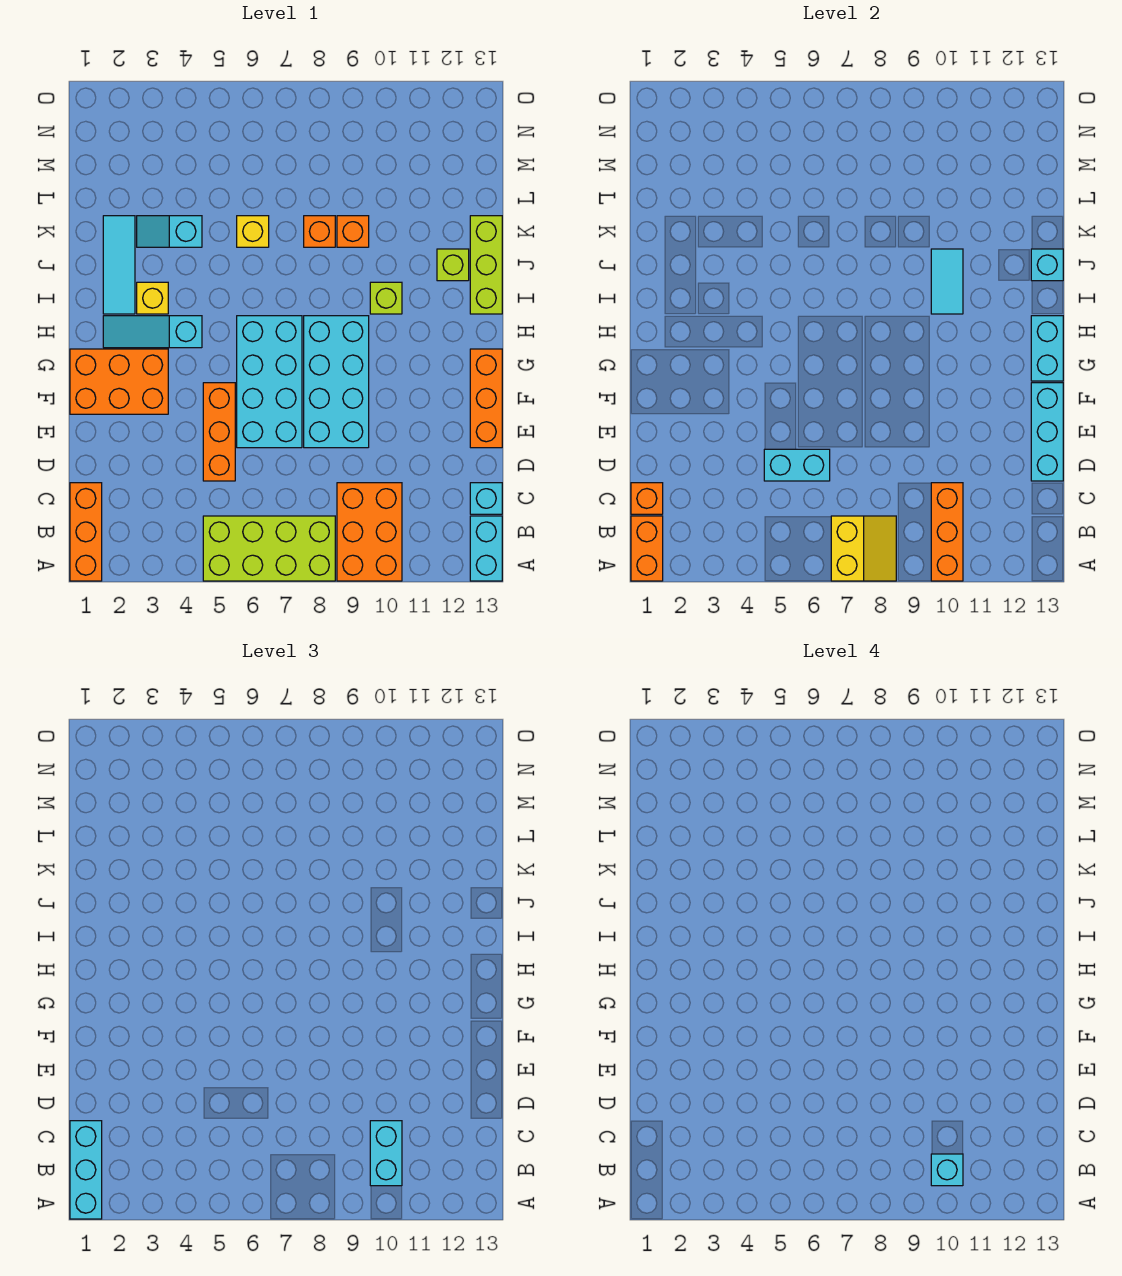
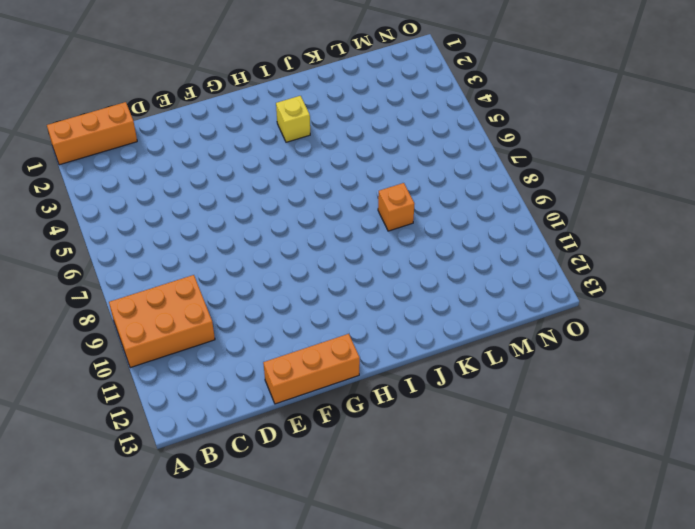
none -> lime 2x4 brick [203,516,335,581]
none -> cyan 1x2 brick [470,516,502,581]
none -> cyan 1x1 brick [470,483,502,514]
none -> orange 1x3 brick [203,383,235,481]

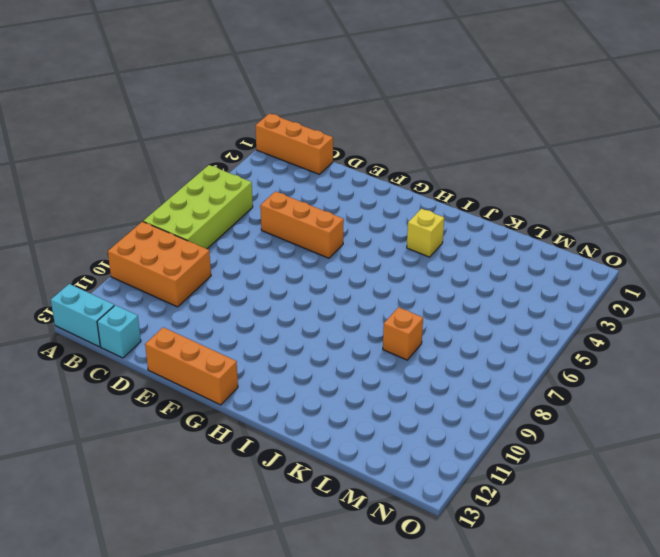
none -> cyan 2x4 brick [237,316,302,448]
none -> cyan 2x4 brick [304,316,369,448]
none -> orange 2x3 brick [70,349,168,414]
none -> cyan 1x3 slope [103,316,202,348]

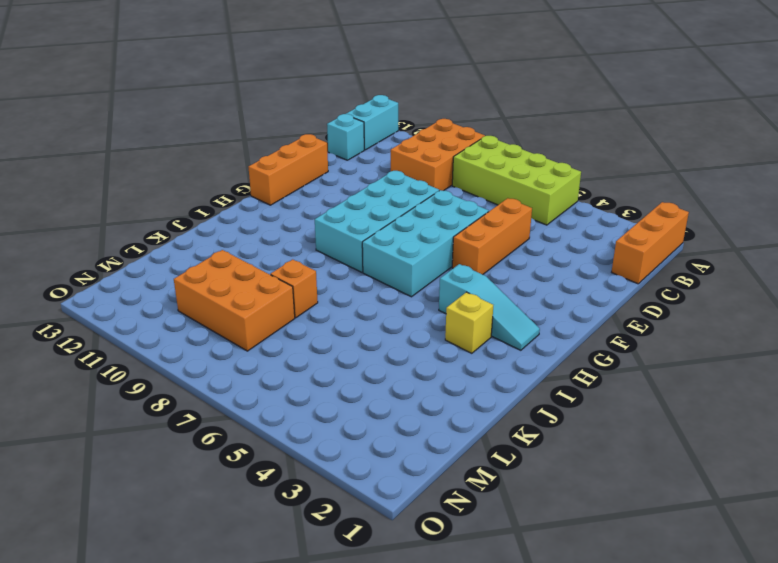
orange 2x3 brick [174,250,295,351] -> orange 2x3 brick moved to [70,349,168,414]
none -> cyan 1x3 tile [103,216,135,314]
none -> lime 1x1 brick [370,282,402,314]
none -> lime 1x3 brick [470,216,502,314]
none -> lime 1x1 brick [437,249,469,281]

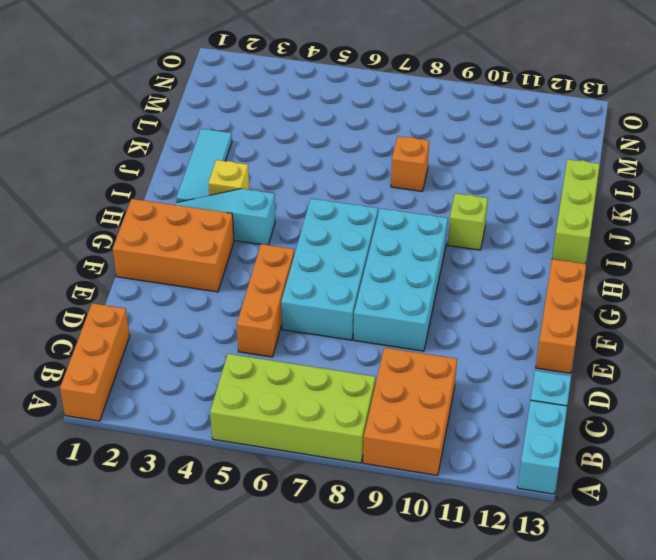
none -> lime 1x1 brick [437,249,469,281]
none -> cyan 1x2 slope [137,216,202,247]
none -> yellow 1x1 brick [237,216,269,247]
none -> orange 1x1 brick [337,216,369,247]

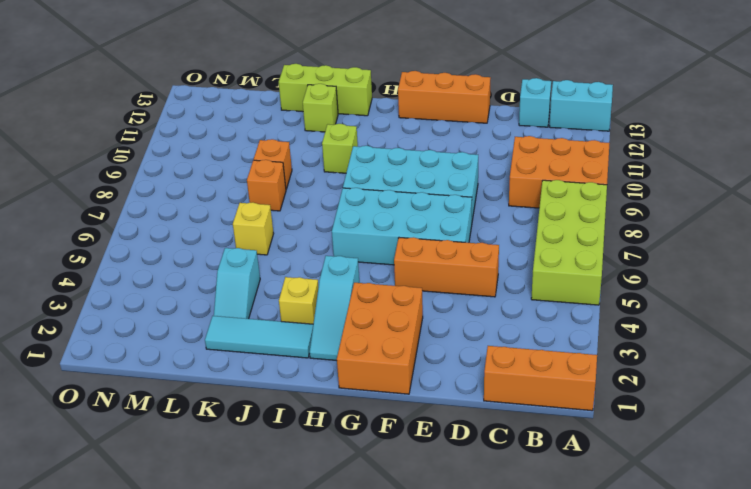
none -> orange 1x2 brick [631,516,663,581]
none -> yellow 2x2 slope [831,516,896,581]
none -> orange 1x3 brick [931,483,963,581]
none -> orange 1x1 brick [631,483,663,514]

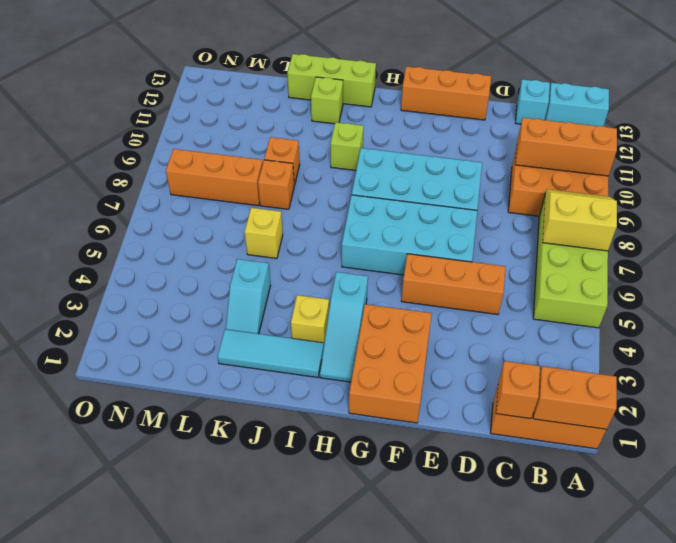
orange 1x3 brick [166,149,263,206] -> none
none -> cyan 1x2 brick [764,449,830,481]
none -> cyan 1x3 brick [1031,383,1063,481]
none -> cyan 1x2 brick [1031,316,1063,381]
none -> cyan 1x2 tile [931,249,963,314]

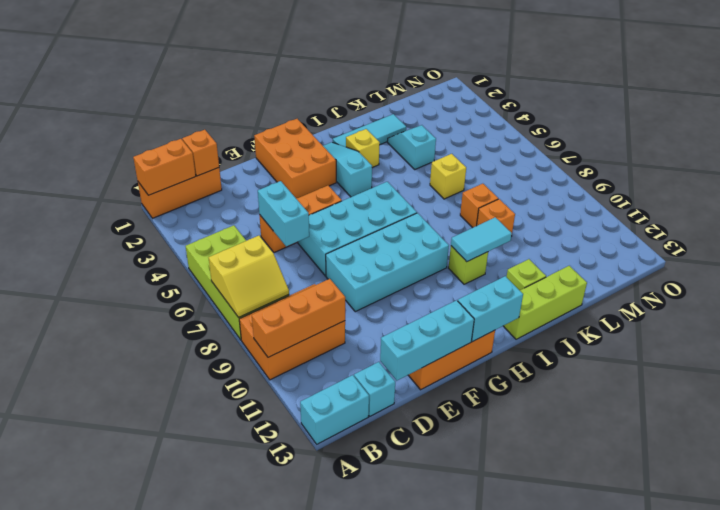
none -> cyan 1x1 brick [1031,249,1063,281]
none -> cyan 1x3 brick [70,1121,102,1219]
none -> cyan 1x2 brick [370,1121,402,1186]
none -> cyan 1x1 brick [931,1154,963,1186]

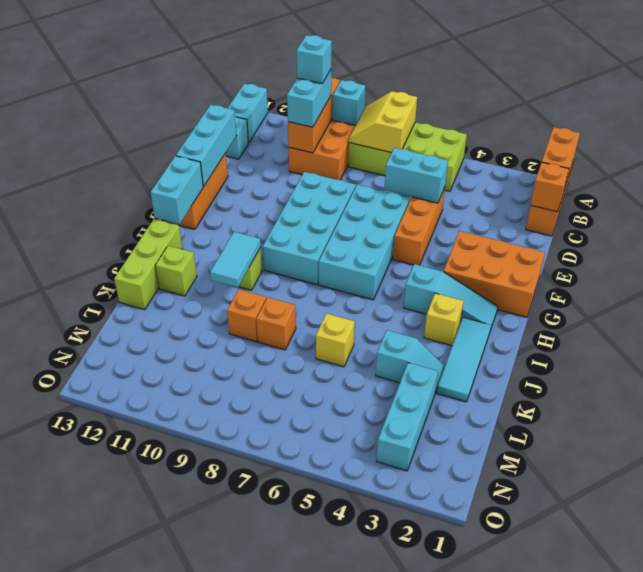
cyan 1x1 brick [333,80,366,126] -> cyan 1x1 brick moved to [1031,249,1063,281]
cyan 1x3 brick [377,363,438,471] -> cyan 1x3 brick moved to [70,1121,102,1219]

